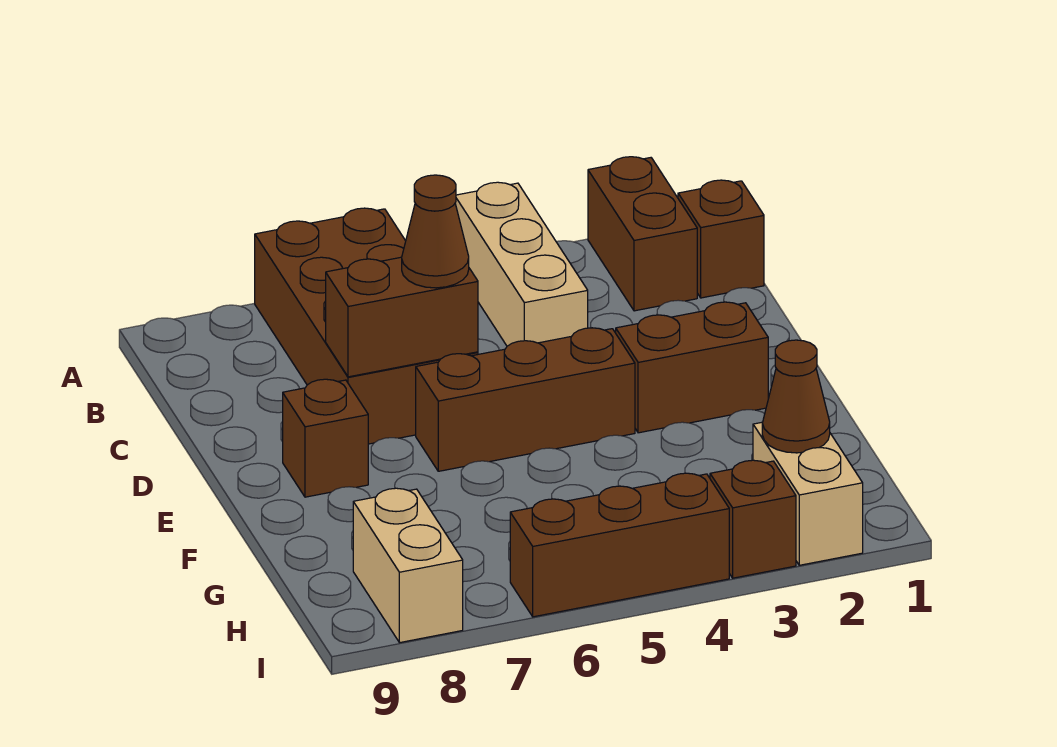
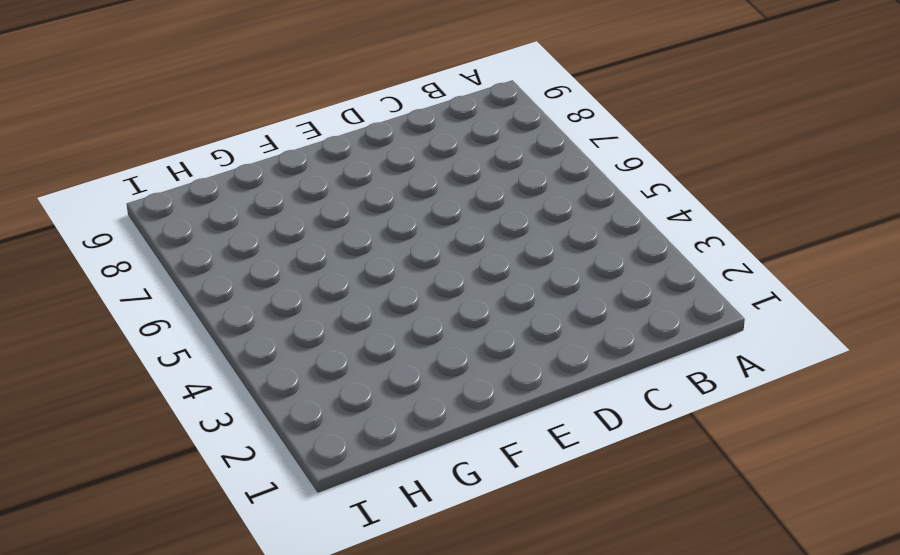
none -> brown 1x2 brick [588,157,697,311]
none -> tan 1x3 brick [455,182,588,346]
none -> brown 2x4 brick [255,208,478,444]

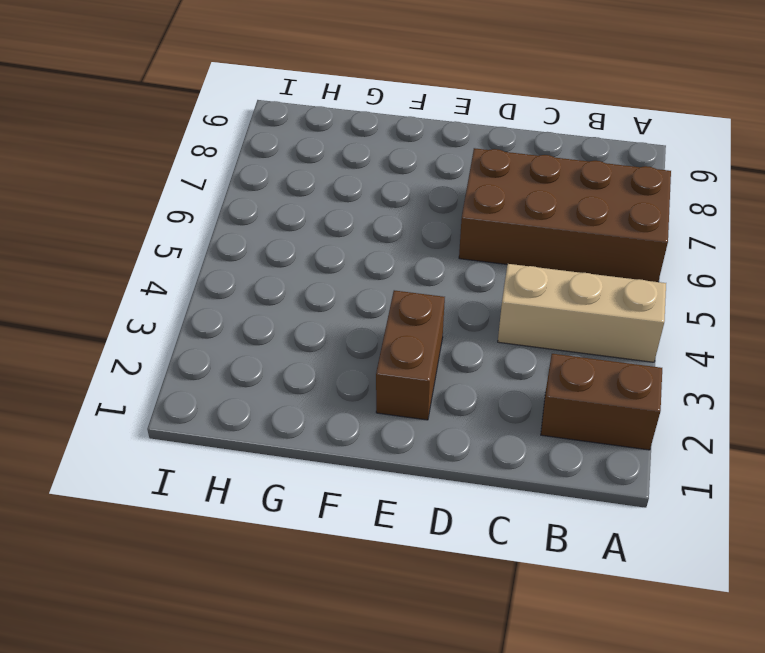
none -> brown 1x1 brick [678,180,764,298]
none -> brown 1x3 brick [416,328,635,471]
none -> brown 1x1 brick [283,379,368,497]

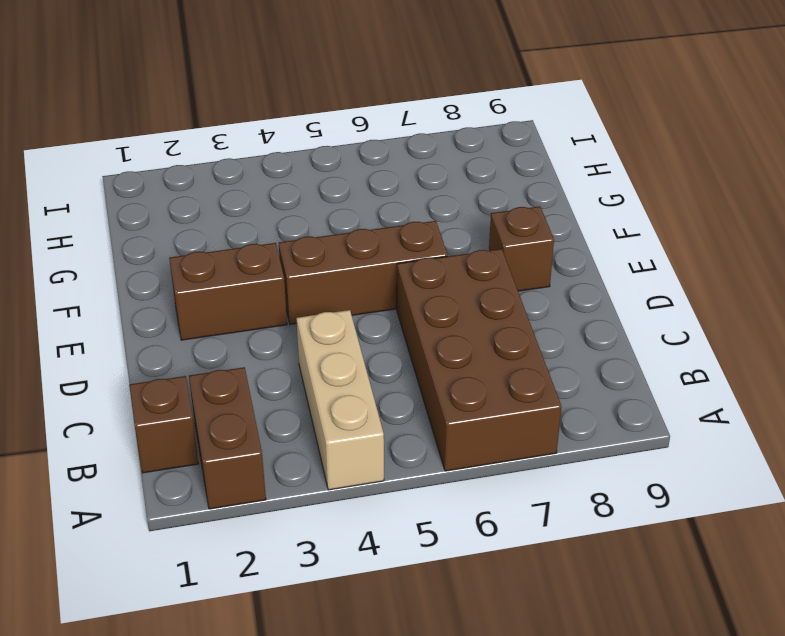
none -> tan 1x2 brick [753,422,863,565]
none -> tan 1x2 brick [353,488,463,643]
none -> brown 1x1 brick [710,460,796,578]

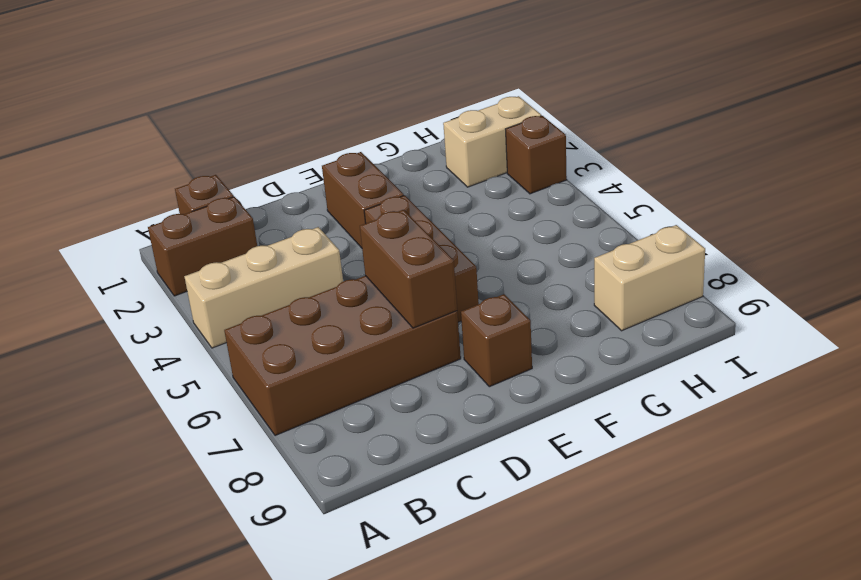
none -> brown 1x3 brick [510,473,729,617]
none -> brown 1x1 cone [762,340,830,453]
none -> brown 1x1 cone [402,175,469,288]

